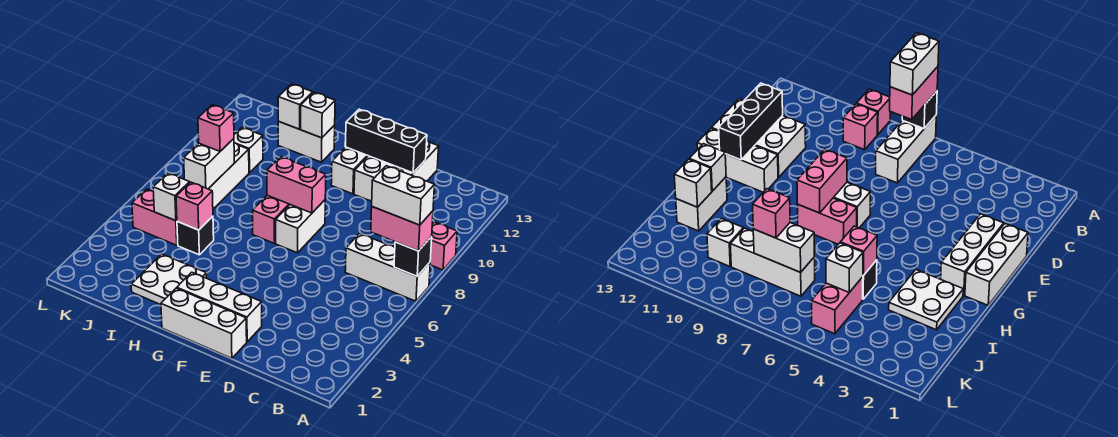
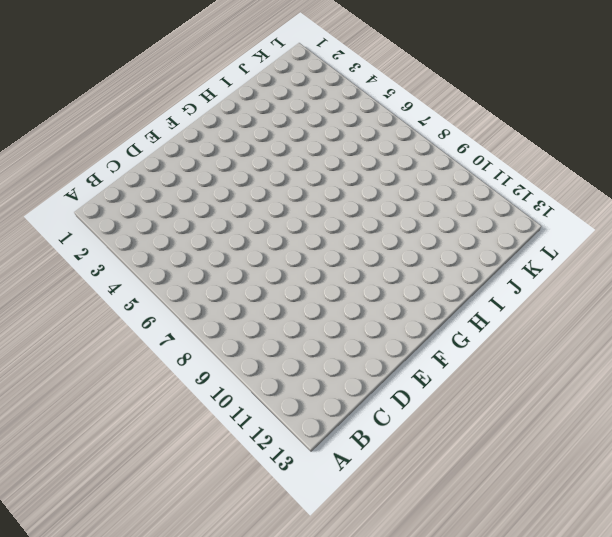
none -> white 1x3 brick [345,234,430,301]
none -> pink 1x1 brick [430,222,457,270]
none -> pink 1x1 brick [843,104,878,150]

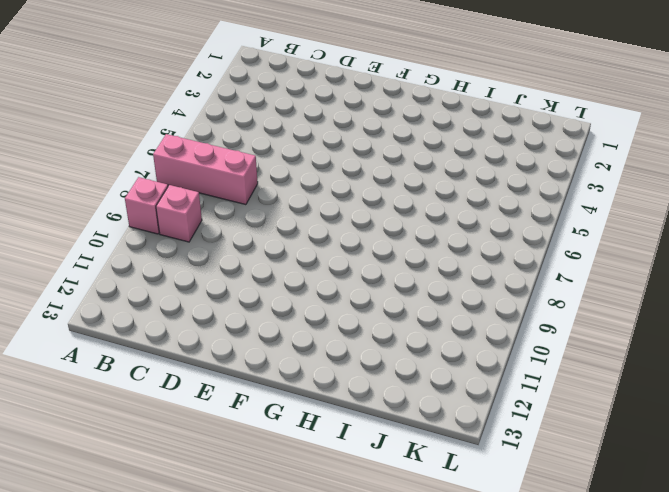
pink 1x3 brick [153,134,258,205] -> white 1x3 brick [345,234,430,301]
none -> white 2x3 brick [354,141,439,201]
none -> white 1x3 brick [161,288,247,358]
none -> white 1x3 brick [177,272,262,342]

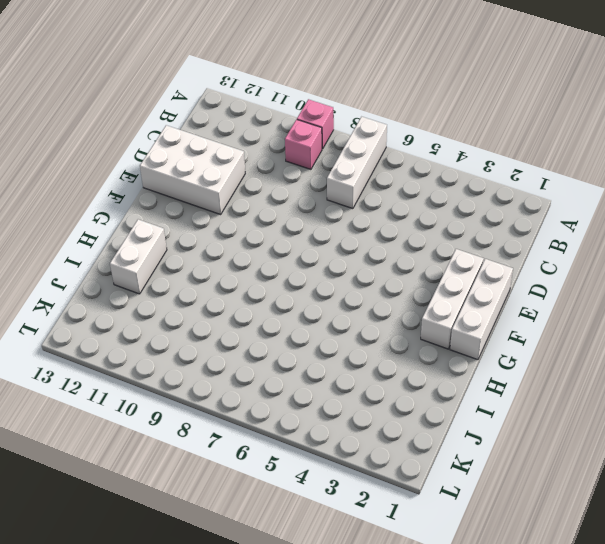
none -> white 1x2 brick [276,200,325,253]
none -> white 1x3 brick [331,147,368,194]
none -> pink 1x2 brick [253,195,290,243]

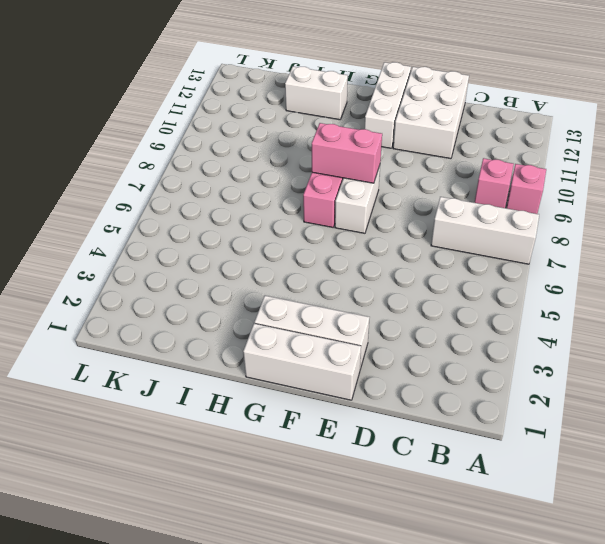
none -> white 2x2 plate [131,254,206,305]
none -> black 1x1 brick [177,216,214,255]
none -> pink 1x2 brick [132,189,178,245]

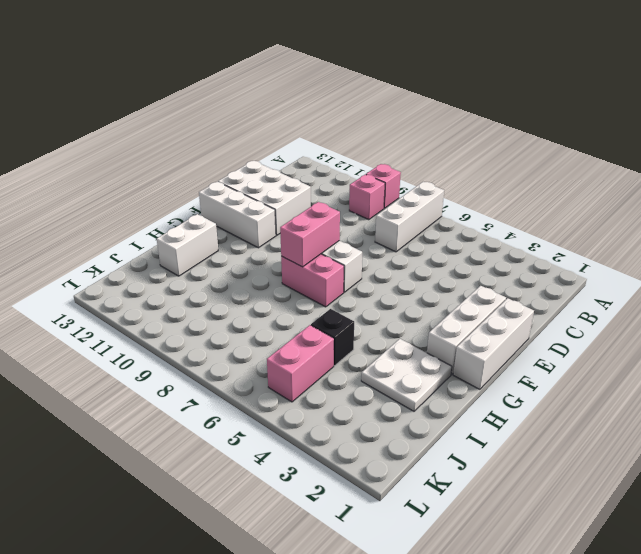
none -> white 1x3 brick [209,143,249,209]
none -> white 1x1 brick [234,128,263,173]
none -> black 1x1 brick [394,237,432,276]

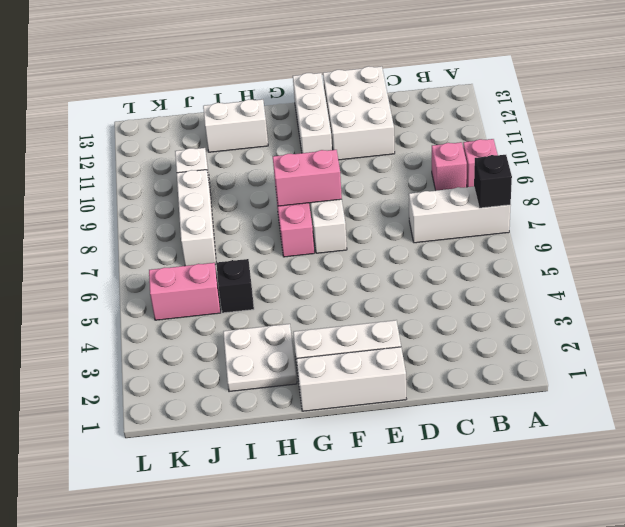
none -> black 1x3 brick [345,109,427,173]
none -> white 1x1 brick [301,92,335,138]
none -> pink 1x1 brick [176,182,213,230]

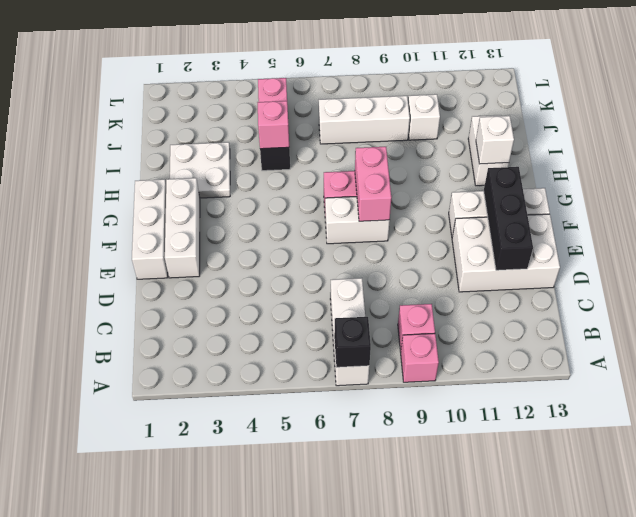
none -> white 1x1 brick [278,84,313,129]
none -> white 1x1 brick [153,173,190,221]
none -> white 1x2 brick [184,139,234,189]

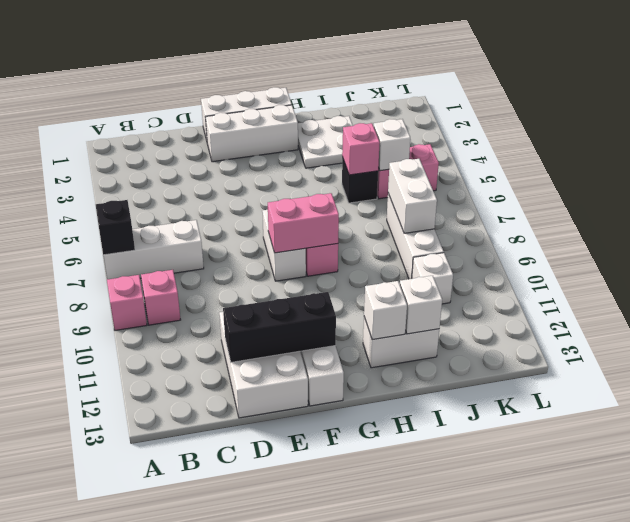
none -> pink 1x2 brick [371,207,433,251]
none -> pink 1x1 brick [198,105,234,151]
none -> white 1x2 brick [372,166,434,225]

